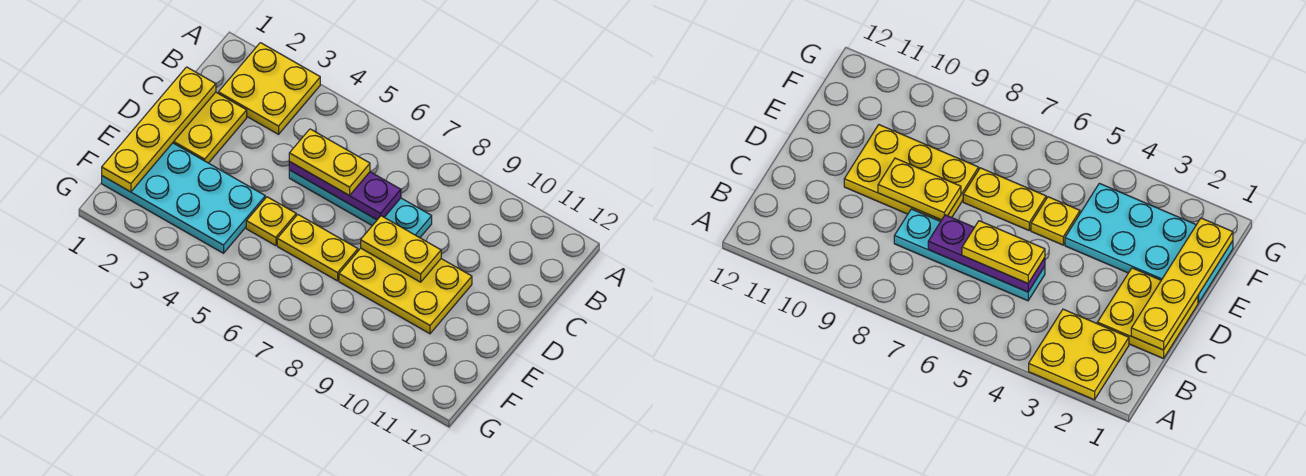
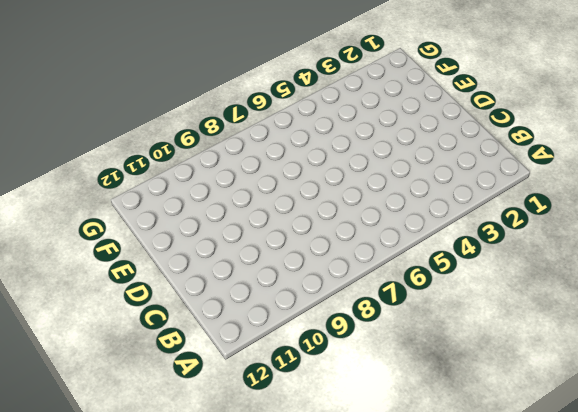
none -> yellow 2x2 plate [218,43,320,134]
none -> yellow 2x2 plate [173,92,247,163]

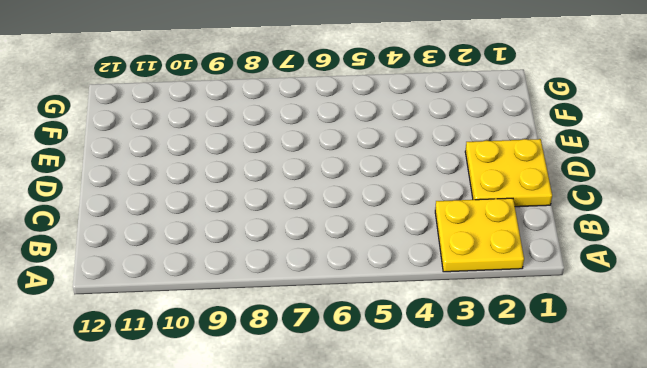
none -> cyan 1x4 plate [289,170,432,238]
none -> yellow 2x3 plate [339,248,472,334]

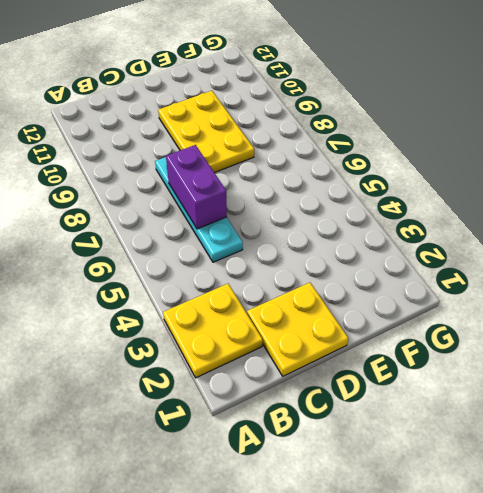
purple 1x2 brick [166,145,227,229] -> purple 1x3 plate [289,162,401,220]
none -> cyan 2x4 plate [102,143,265,253]
none -> yellow 1x1 plate [246,197,296,246]

